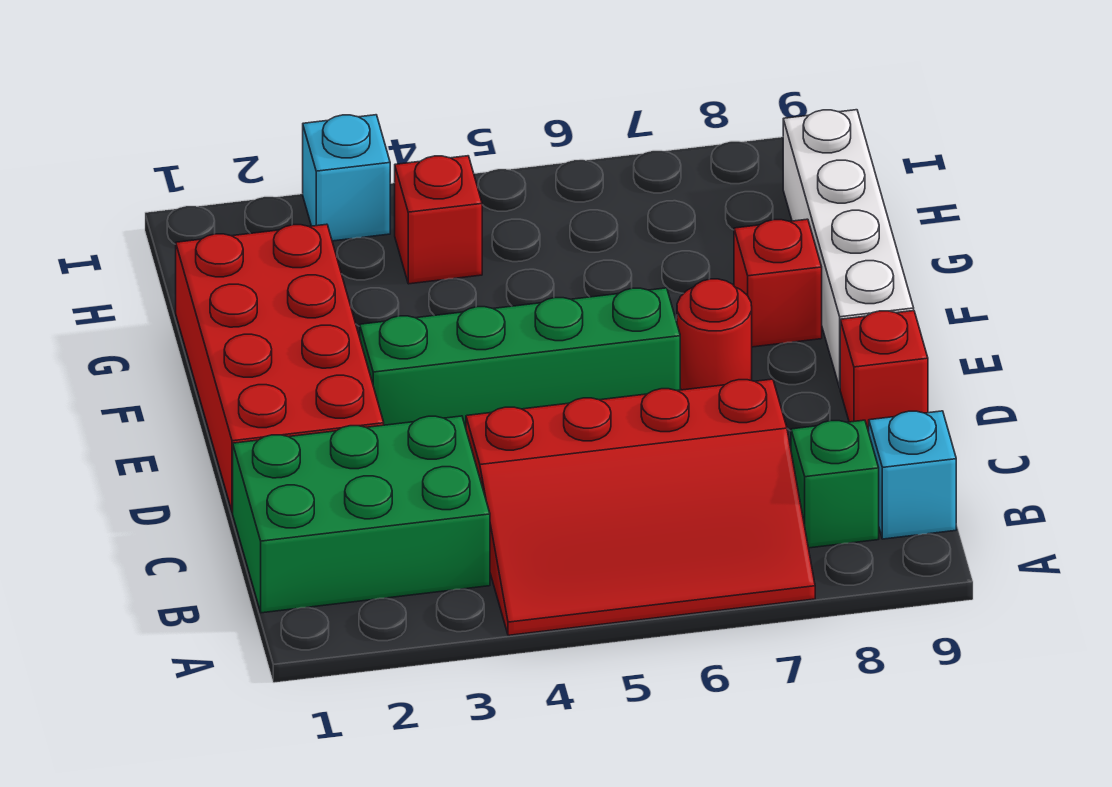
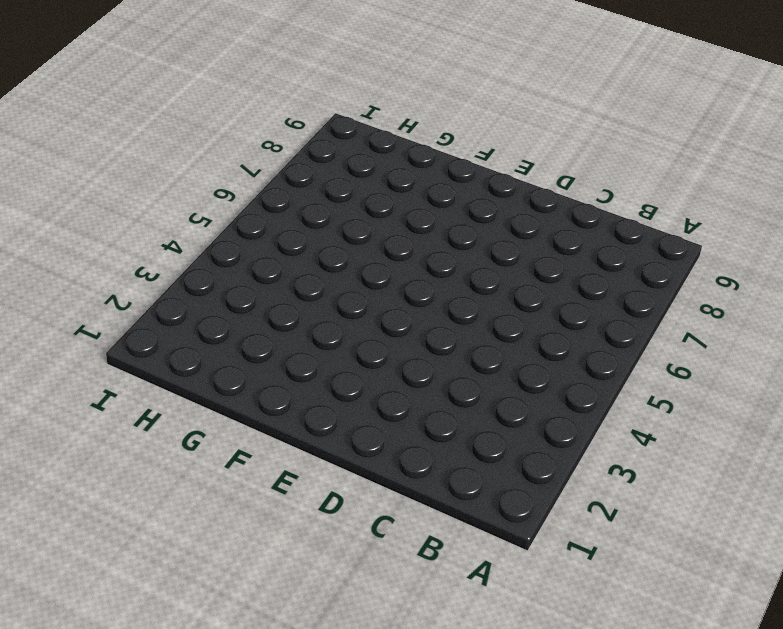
none -> red 3x4 slope [466,379,815,635]
none -> green 2x3 brick [233,416,490,613]
none -> green 1x1 brick [791,420,879,548]

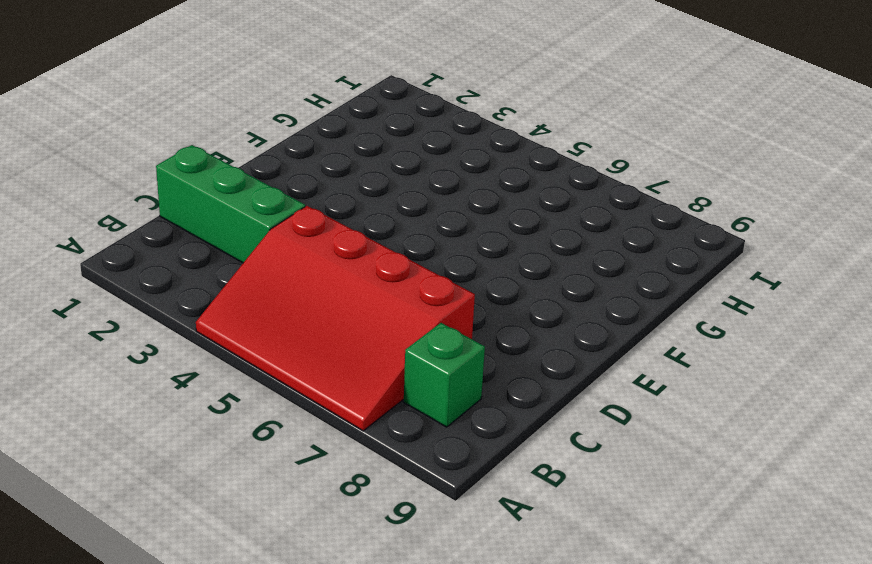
green 1x3 brick [156,145,305,263] -> green 2x3 brick [233,416,490,613]
none -> cyan 1x1 brick [869,411,956,539]
none -> red 2x4 brick [176,224,384,512]
none -> red 1x1 brick [840,311,928,432]

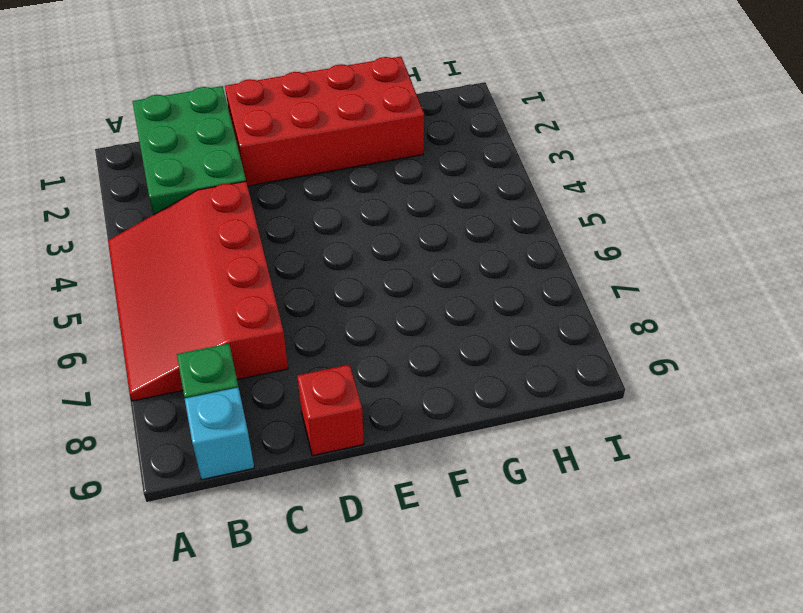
none -> green 1x4 brick [360,288,680,428]
none -> red 1x1 round brick [677,279,752,390]
none -> white 1x4 brick [783,110,914,388]

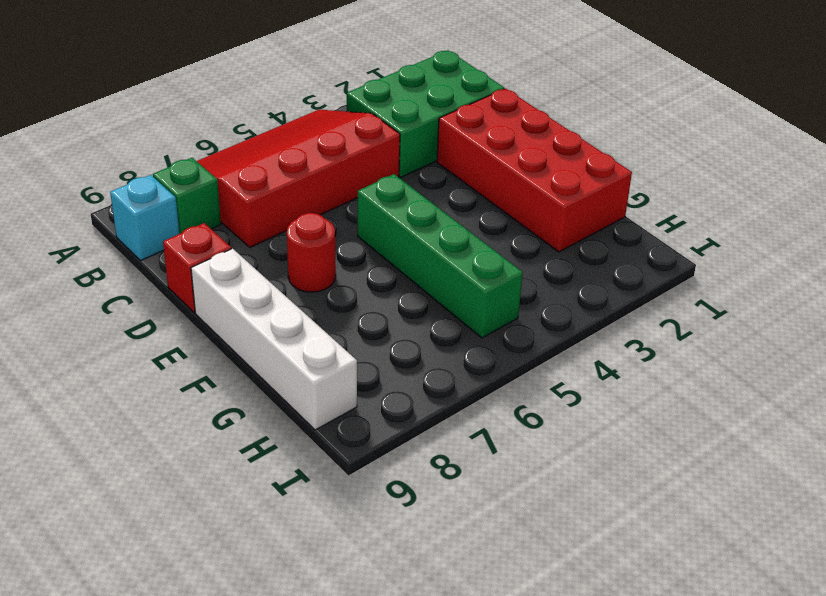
green 1x4 brick [358,174,523,338] -> green 1x4 brick turned to [360,288,680,428]
none -> red 1x1 brick [734,219,822,347]
none -> red 1x1 brick [395,156,482,284]
none -> cyan 1x1 brick [303,115,390,241]

